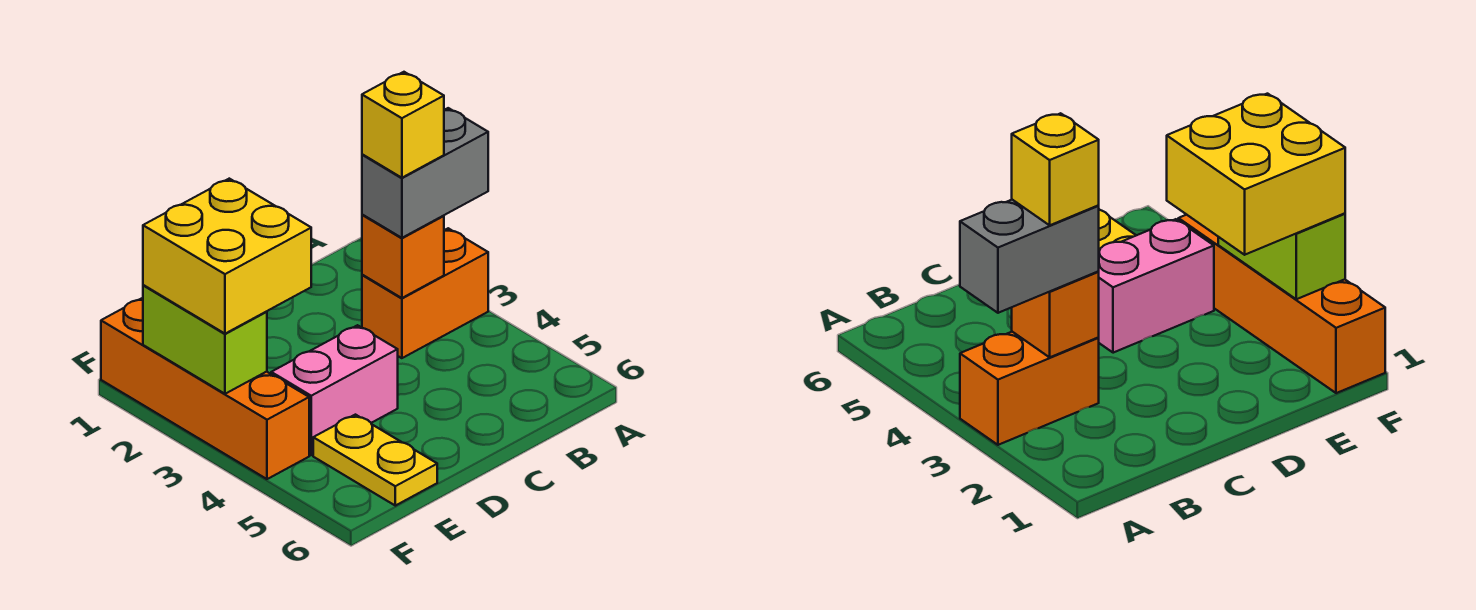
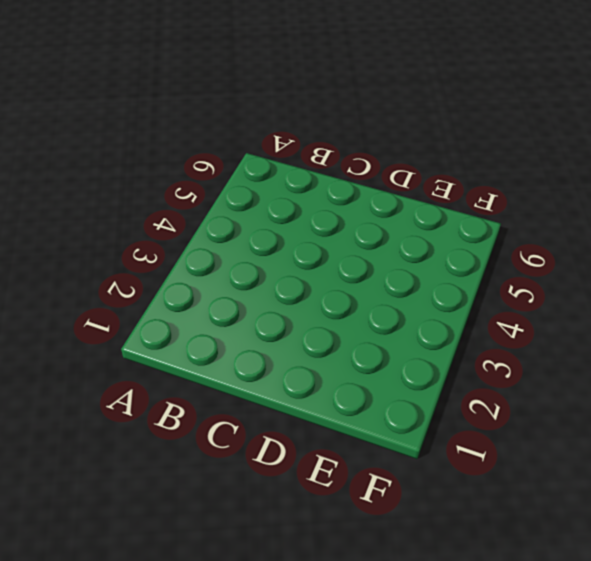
none -> orange 1x2 brick [362,228,488,358]
none -> pink 1x2 brick [271,325,398,455]

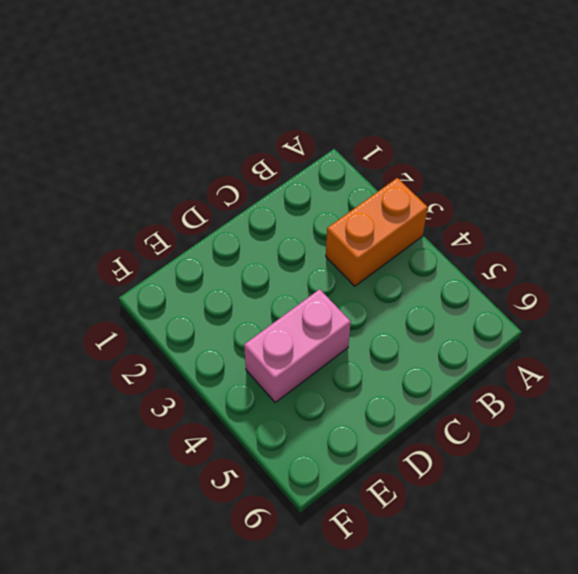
none -> yellow 1x2 plate [313,415,437,506]
none -> orange 1x4 brick [101,298,309,479]

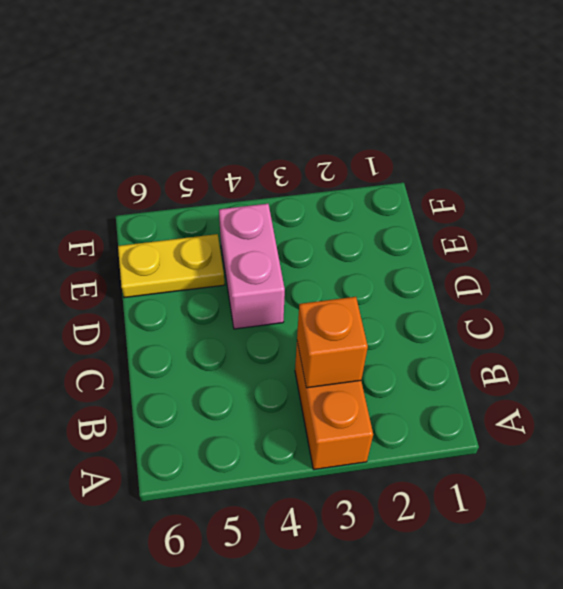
none -> orange 1x4 brick [101,298,309,479]
none -> lime 1x2 brick [143,285,267,394]

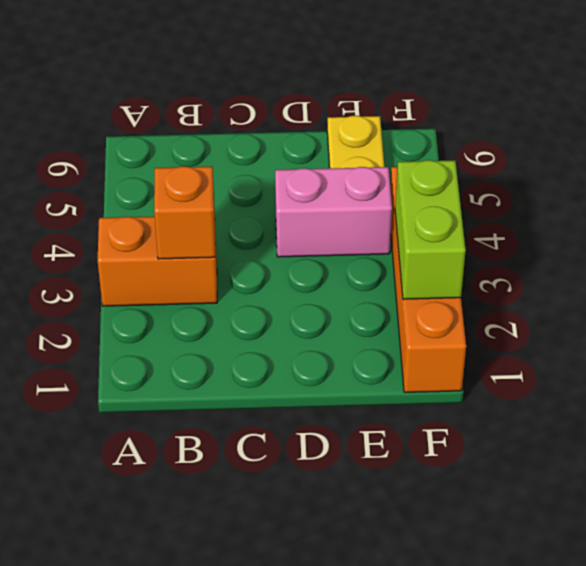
none -> grey 1x2 brick [362,108,488,238]
none -> yellow 2x2 brick [143,179,311,334]

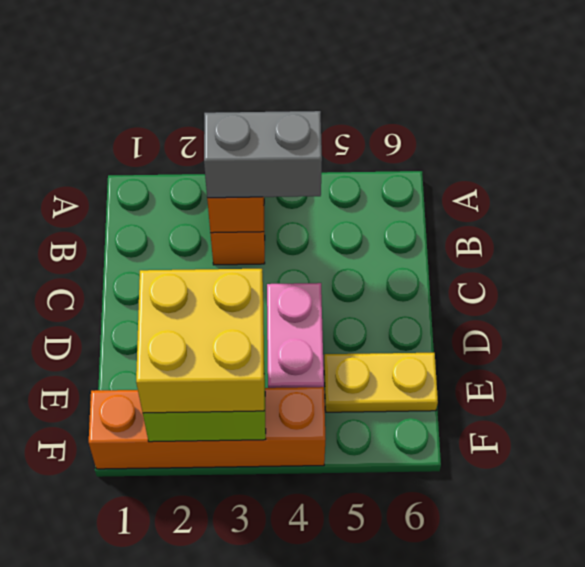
grey 1x2 brick [204,111,322,198] -> grey 1x2 brick turned to [362,108,488,238]
none -> yellow 1x1 brick [362,72,444,178]

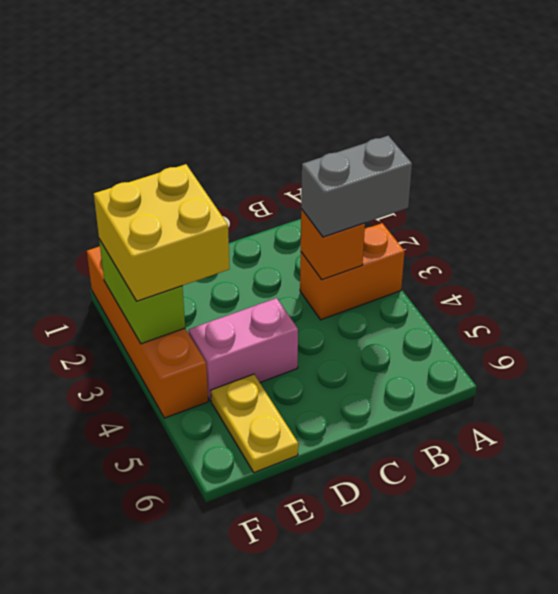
none -> yellow 1x1 brick [362,72,444,178]

